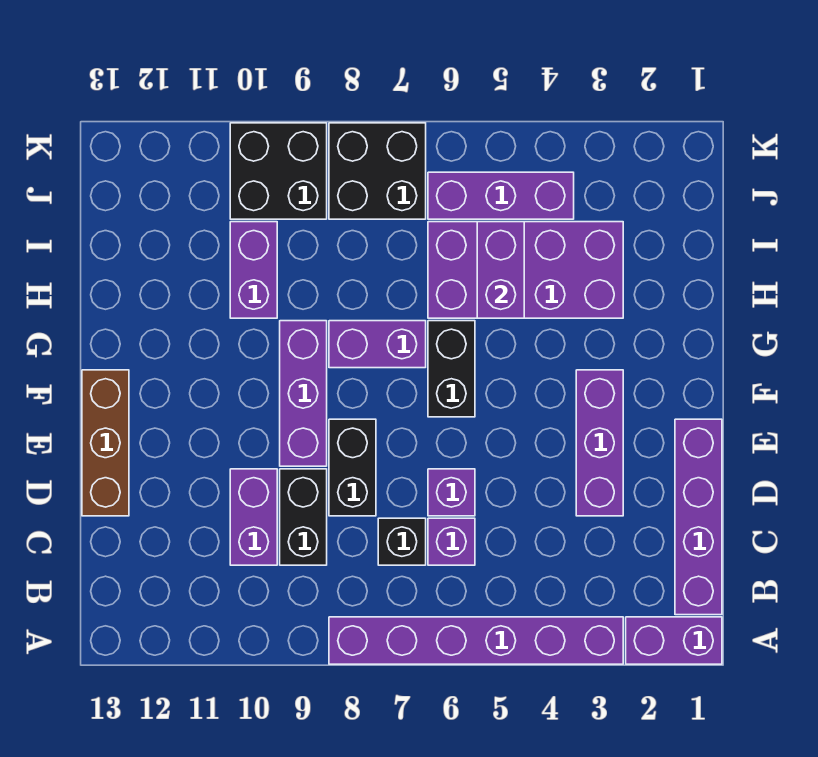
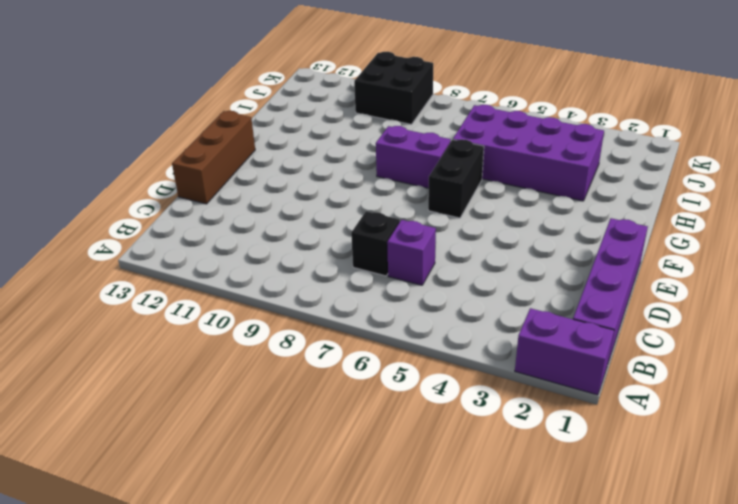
none -> purple 1x6 brick [329,617,623,664]
none -> black 1x2 brick [280,469,327,565]
none -> purple 1x2 brick [230,469,277,565]

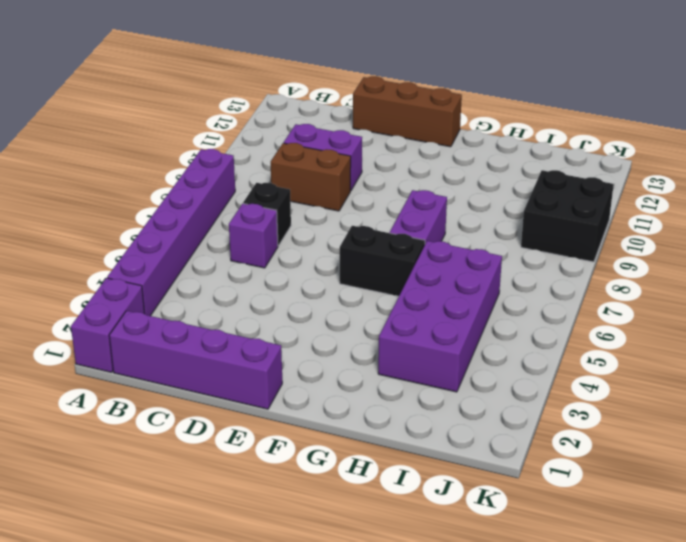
brown 1x2 brick [271,143,351,211] -> black 1x2 brick [280,469,327,565]
none -> purple 1x3 brick [576,370,623,516]
none -> purple 1x1 brick [428,469,475,516]
none -> black 1x2 brick [329,419,376,516]

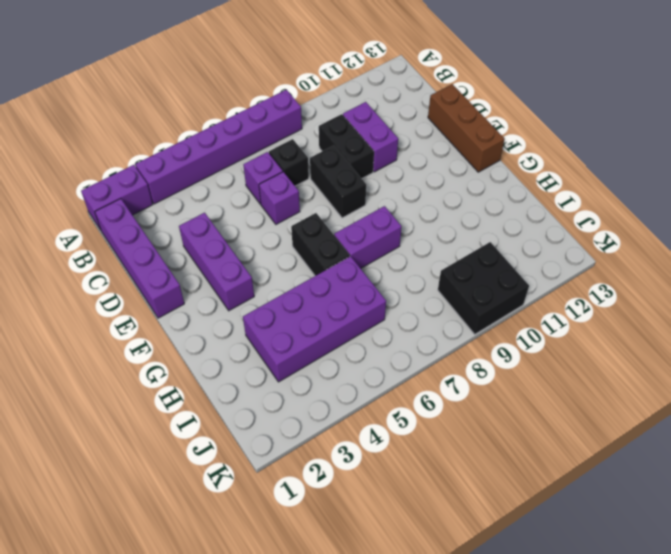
none -> purple 1x3 brick [280,321,327,466]
none -> purple 1x2 brick [230,222,277,318]
none -> purple 1x3 brick [428,172,574,219]

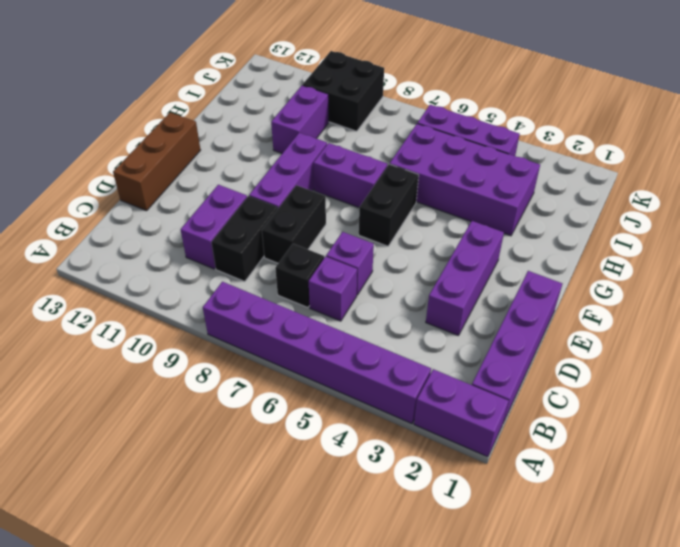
none -> black 2x2 brick [329,123,426,219]
none -> purple 1x2 brick [477,222,524,318]

